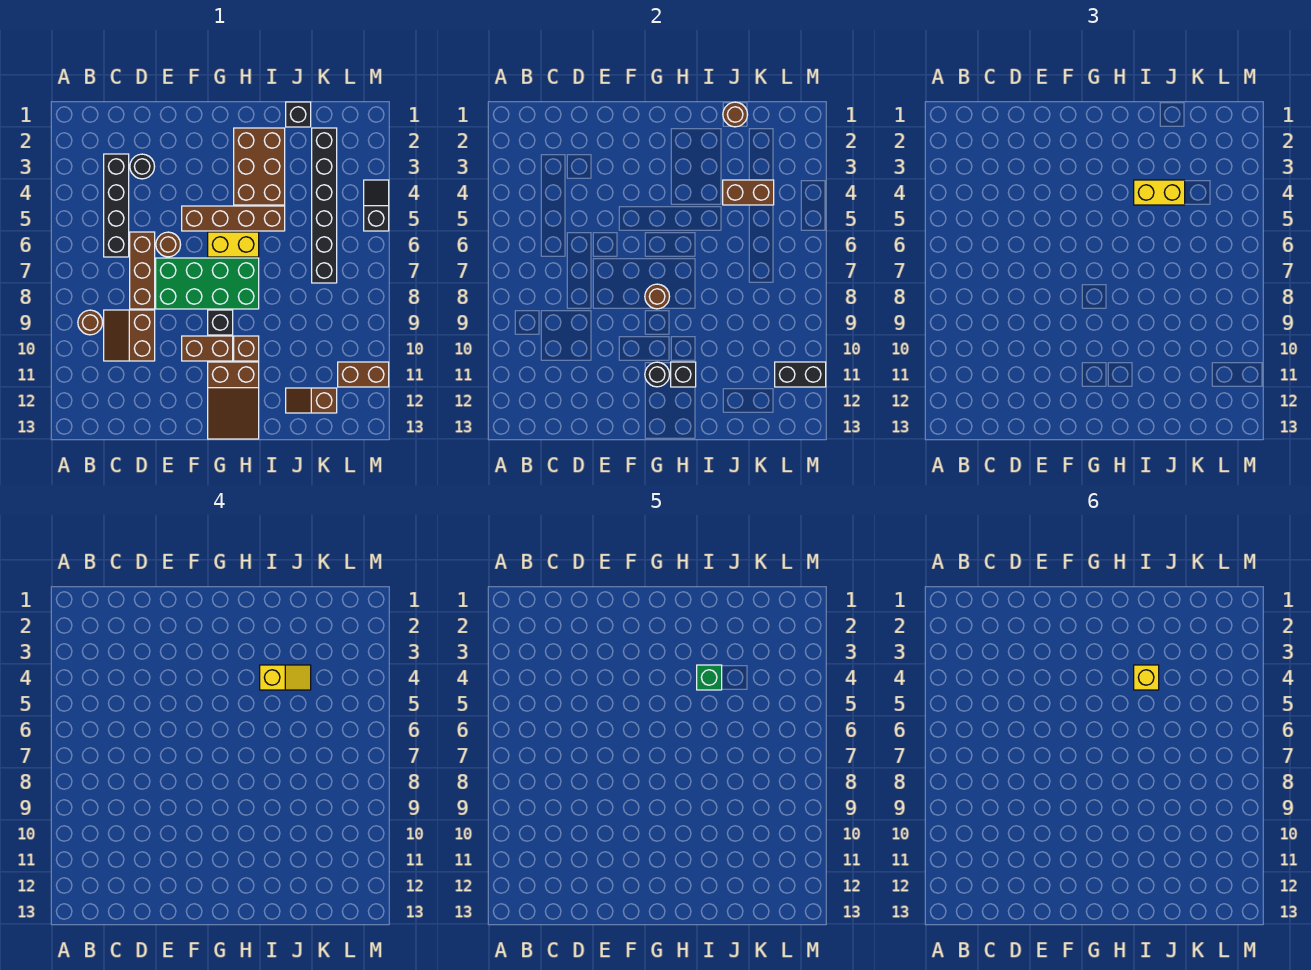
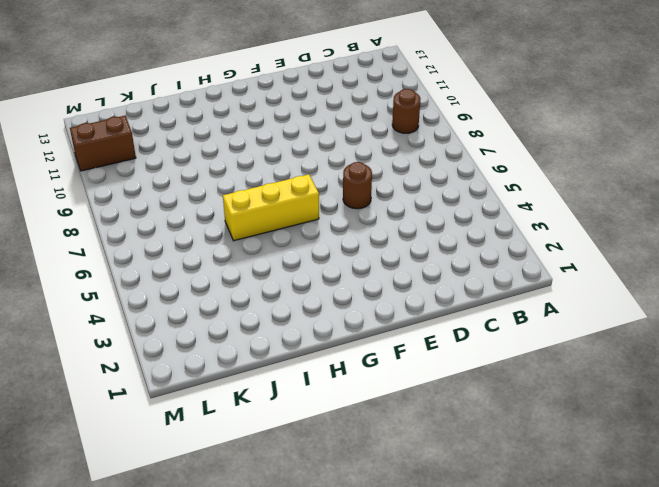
yellow 1x3 brick [223,174,319,241] -> yellow 1x2 brick [208,232,259,257]
none -> black 1x4 brick [104,154,129,257]
none -> brown 2x2 slope [104,310,155,361]
none -> black 1x1 round brick [130,154,155,179]

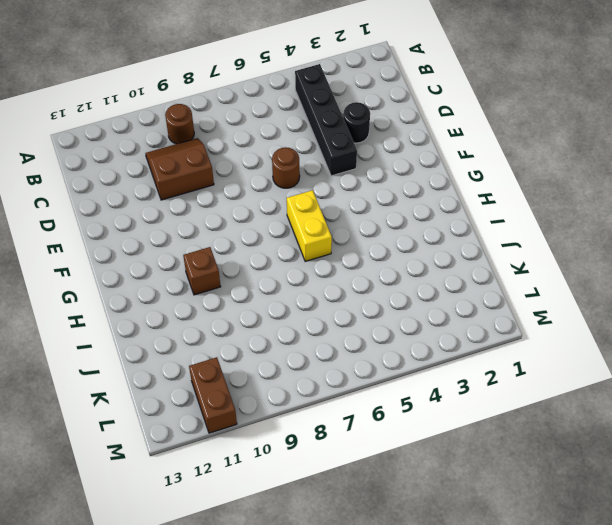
black 1x4 brick [295,64,357,176] -> black 1x4 brick turned to [104,154,129,257]
none -> brown 1x3 brick [130,232,155,309]
none -> green 2x4 brick [156,258,259,309]
none -> brown 1x4 brick [182,206,285,231]

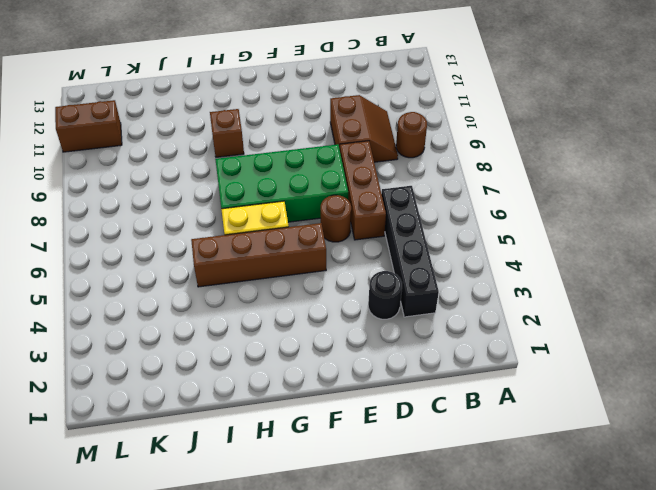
none -> brown 1x2 brick [182,336,233,361]
none -> black 1x1 brick [208,310,233,335]
none -> brown 2x3 slope [208,362,259,439]

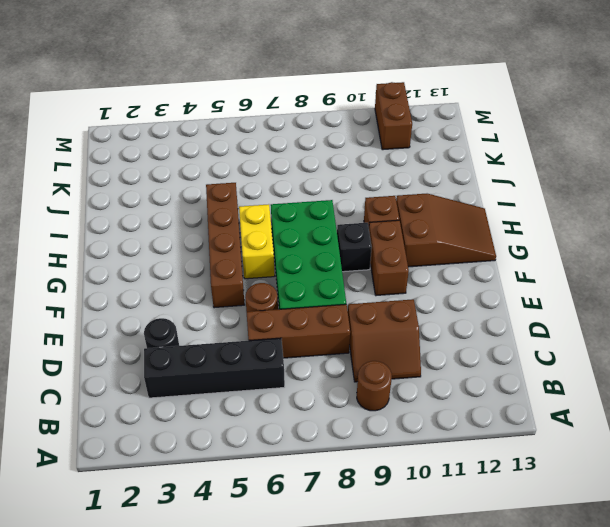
none -> brown 2x3 brick [234,128,285,205]
none -> black 1x1 brick [286,102,311,127]
none -> brown 1x2 slope [286,388,337,413]

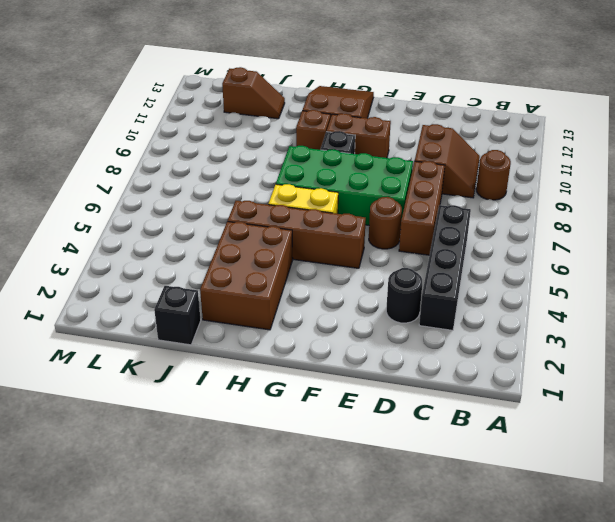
none -> black 1x6 brick [312,128,337,283]
none -> brown 1x2 brick [338,362,389,387]
none -> black 1x2 slope [364,180,389,231]

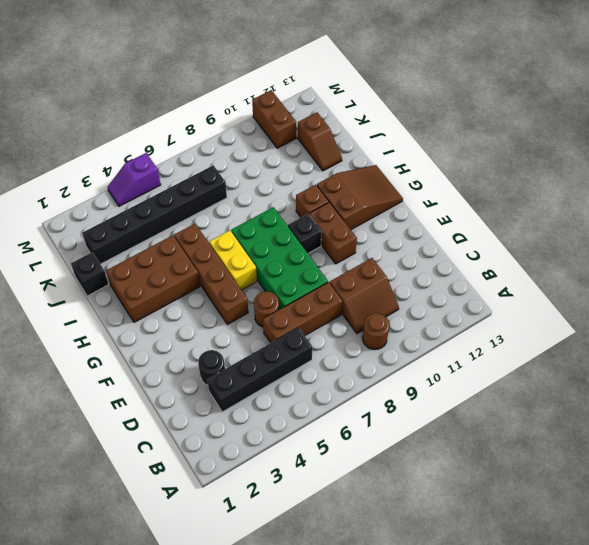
purple 1x2 slope [107,153,161,206] -> black 1x2 slope [364,180,389,231]
none -> brown 1x1 round brick [645,284,670,309]
none -> black 1x1 round brick [645,362,670,387]
none -> black 1x1 brick [671,362,696,387]

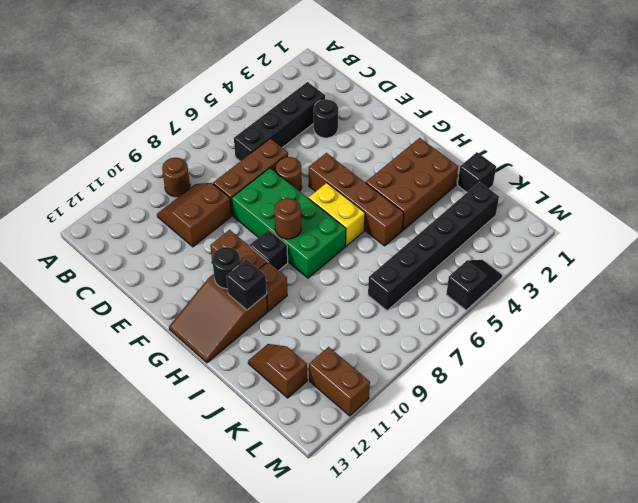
none -> brown 1x1 round brick [723,102,748,127]
none -> brown 1x2 brick [723,180,774,205]
none -> black 1x2 brick [775,362,826,387]

